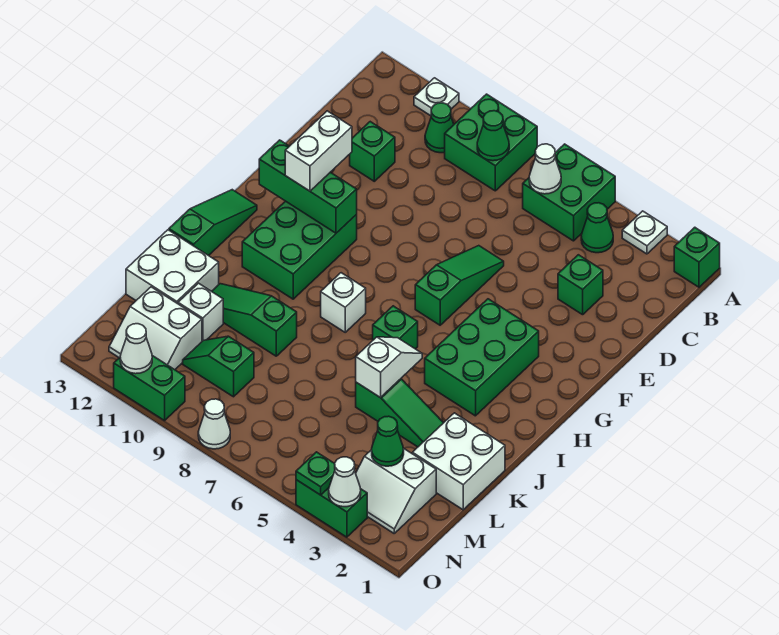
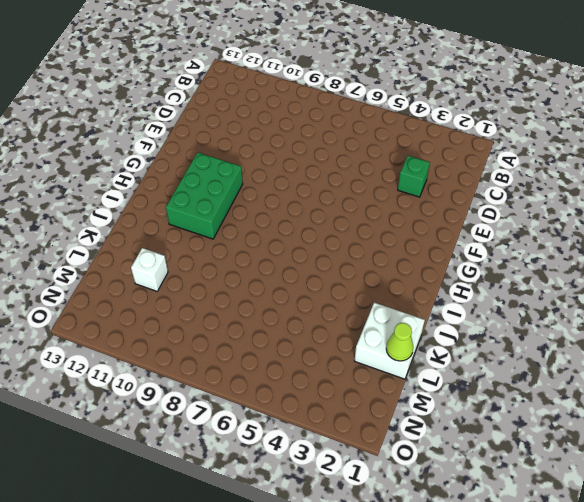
lime 1x1 cone [386,323,413,361] -> none
none -> green 1x1 brick [674,227,720,287]
none -> white 1x1 plate [622,211,667,254]
none -> green 2x2 brick [523,144,615,241]
none -> green 2x2 brick [445,94,537,191]

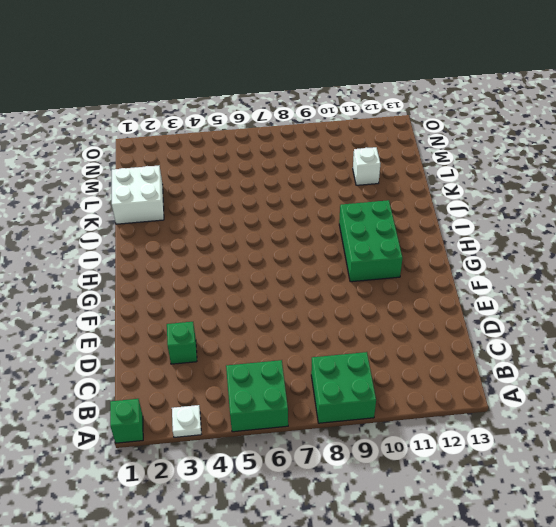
none -> white 1x1 plate [414,78,459,116]
none -> green 1x1 cone [581,203,613,253]
none -> green 1x1 cone [425,103,454,153]
none -> green 1x1 brick [350,122,395,181]

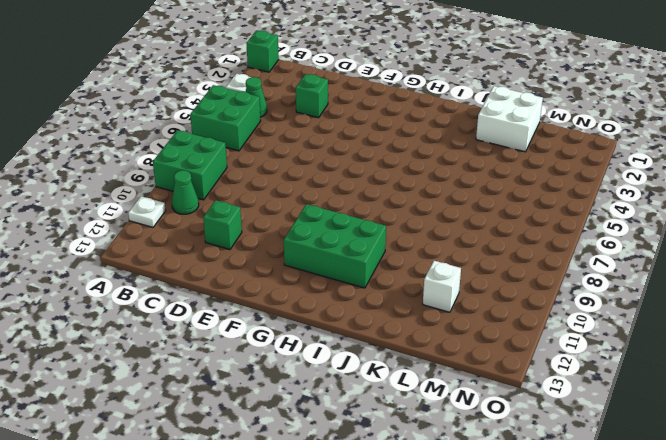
none -> green 1x3 slope [415,246,504,325]
none -> green 2x3 brick [425,299,539,416]
none -> green 1x3 slope [169,190,257,256]
none -> green 1x1 brick [373,306,418,349]

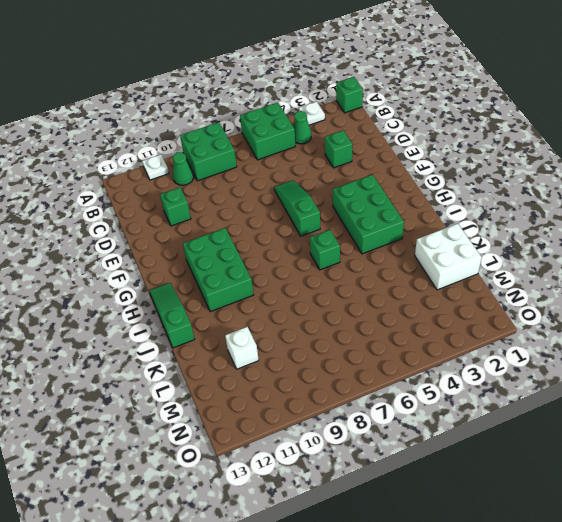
none -> white 1x1 brick [321,273,366,332]
none -> green 1x3 slope [356,379,443,447]
none -> green 1x3 slope [212,284,297,356]
none -> white 2x2 brick [126,230,219,304]

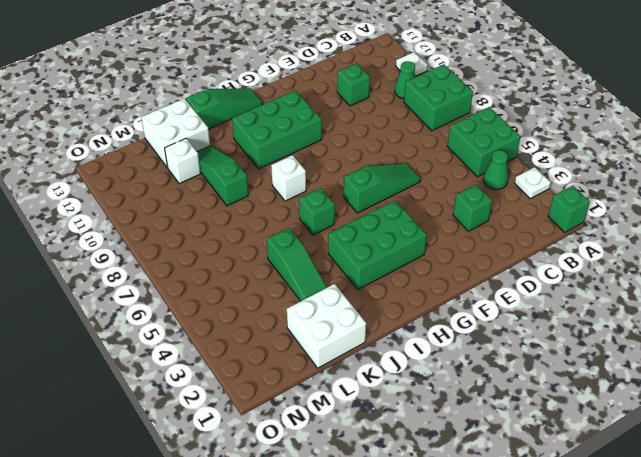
none -> white 2x2 slope [356,448,436,533]
none -> green 1x2 slope [183,336,254,397]
none -> white 2x2 slope [109,287,202,370]
none -> green 1x2 brick [296,480,367,537]

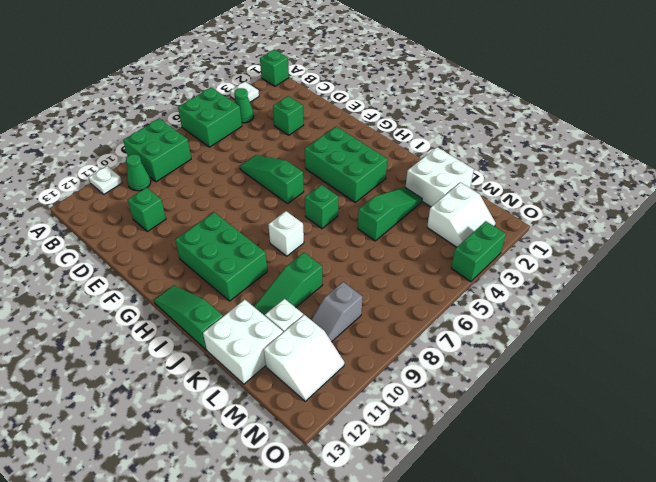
grey 1x2 slope [311,282,362,342] -> green 1x2 slope [183,336,254,397]
none -> white 1x1 cone [198,399,230,449]
none -> green 1x2 brick [114,356,185,421]
none -> white 1x1 cone [529,144,561,194]
none -> green 1x1 cone [477,111,509,161]

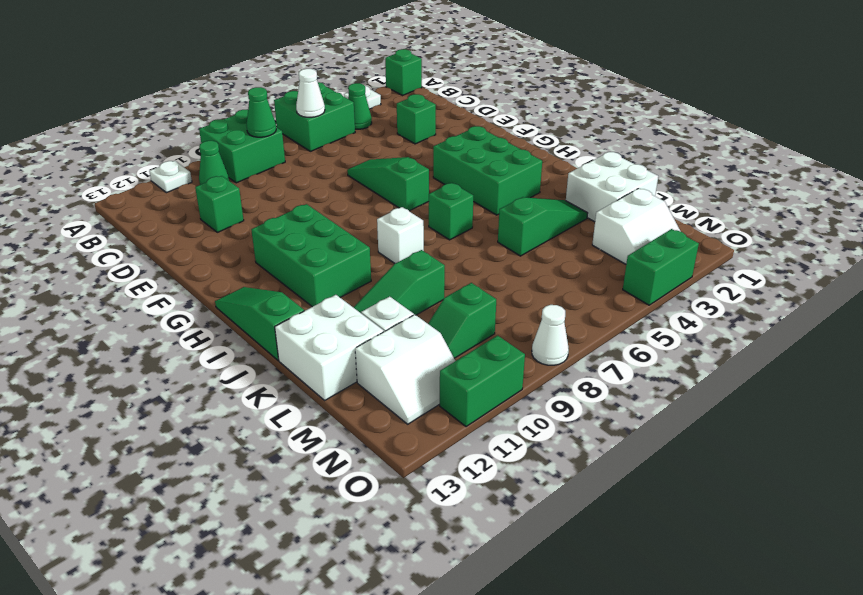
none -> green 1x3 brick [259,140,357,233]
none -> white 1x2 slope [356,337,422,397]
none -> green 1x1 cone [372,416,404,466]
none -> white 1x1 cone [329,457,361,507]

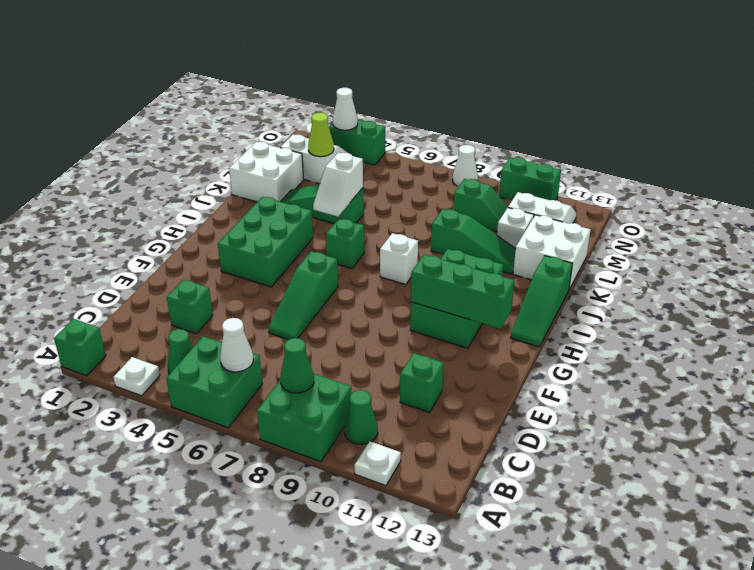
lime 1x1 cone [308,113,334,157] -> green 1x1 cone [372,416,404,466]
none -> green 1x1 plate [296,452,335,495]
none -> white 1x1 cone [120,324,152,374]
none -> white 1x2 brick [285,111,352,191]

